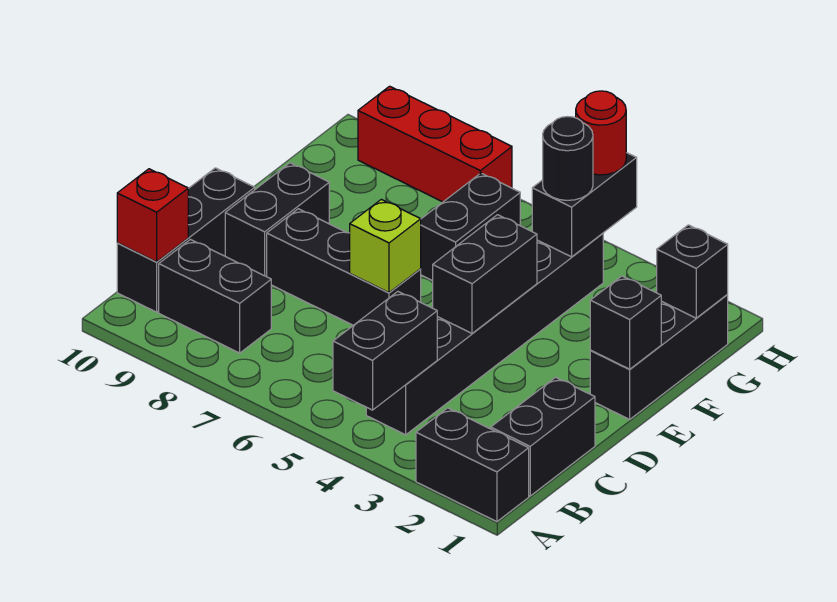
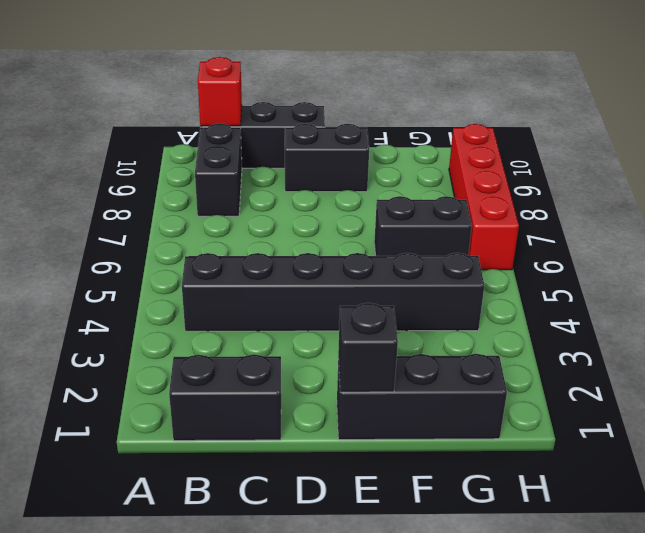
red 1x4 brick [449,124,519,270] -> red 1x3 brick [358,86,512,202]
none -> black 1x2 brick [416,408,529,522]
none -> black 1x3 brick [267,209,421,325]
none -> black 1x2 brick [333,291,437,410]

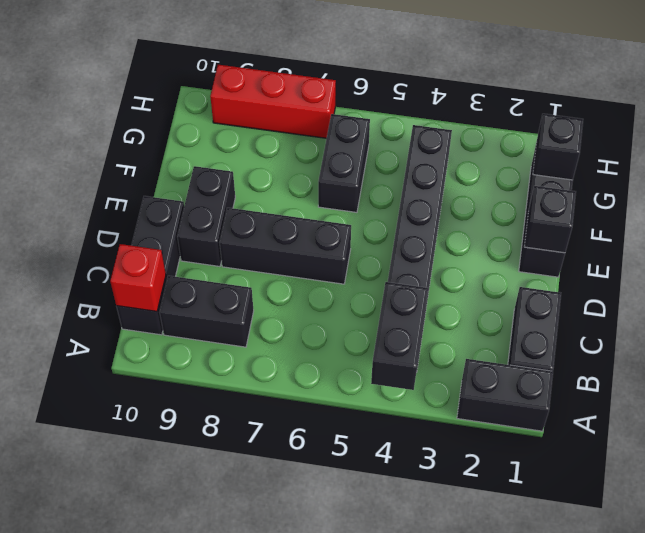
none -> black 1x2 brick [433,215,537,333]
none -> lime 1x1 brick [350,199,421,293]
none -> black 1x2 brick [532,153,637,257]

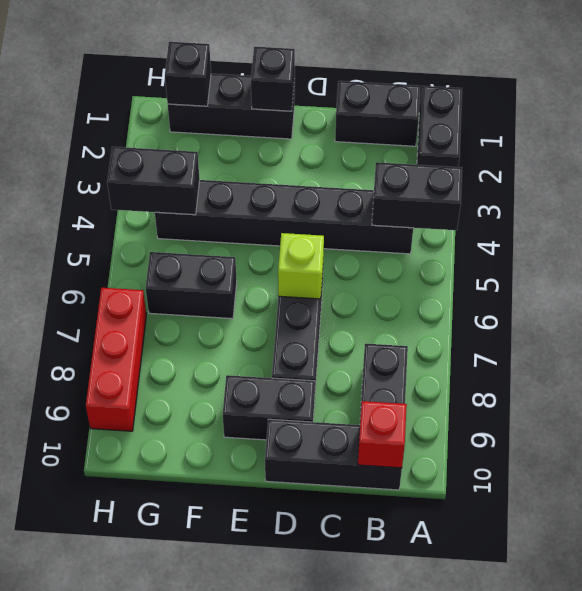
none -> black 1x2 brick [433,215,537,333]
none -> black 1x1 round brick [543,117,593,200]
none -> red 1x1 round brick [576,91,626,175]

